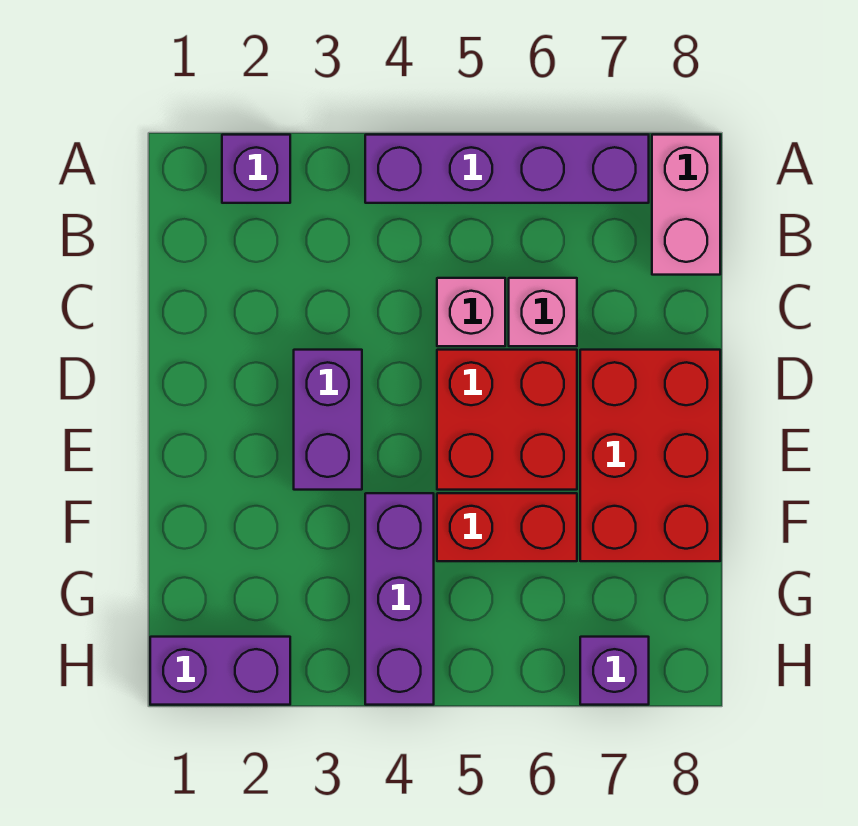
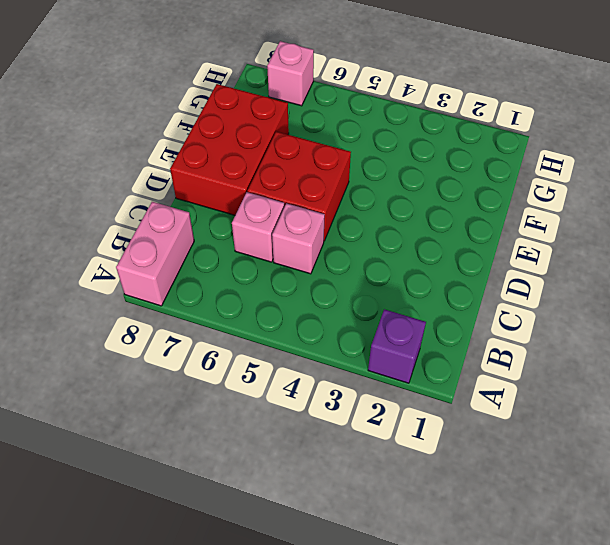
pink 1x1 brick [267,41,314,106] -> purple 1x1 brick [580,637,649,705]
none -> purple 1x4 brick [365,135,649,203]
none -> purple 1x2 brick [294,350,362,490]
none -> purple 1x3 brick [365,493,434,705]

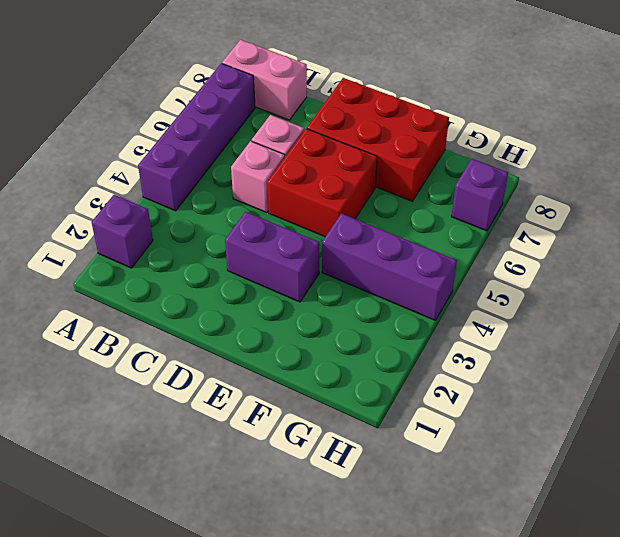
none -> red 1x2 brick [437,493,577,561]
none -> purple 1x2 brick [150,637,290,705]

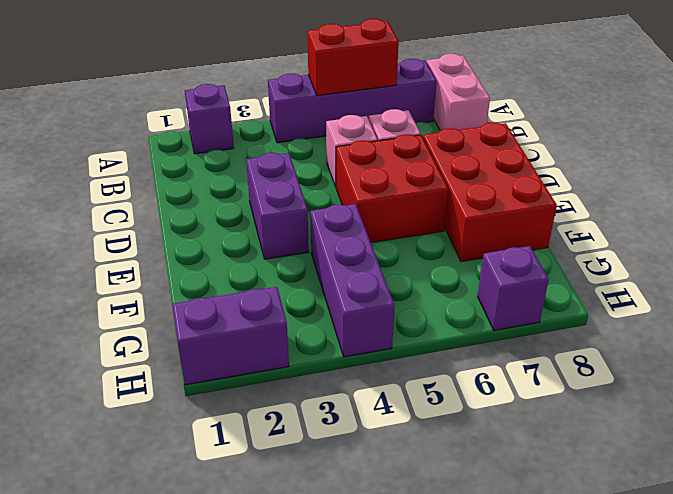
red 1x2 brick [307,19,399,96] -> red 1x2 brick moved to [437,493,577,561]

